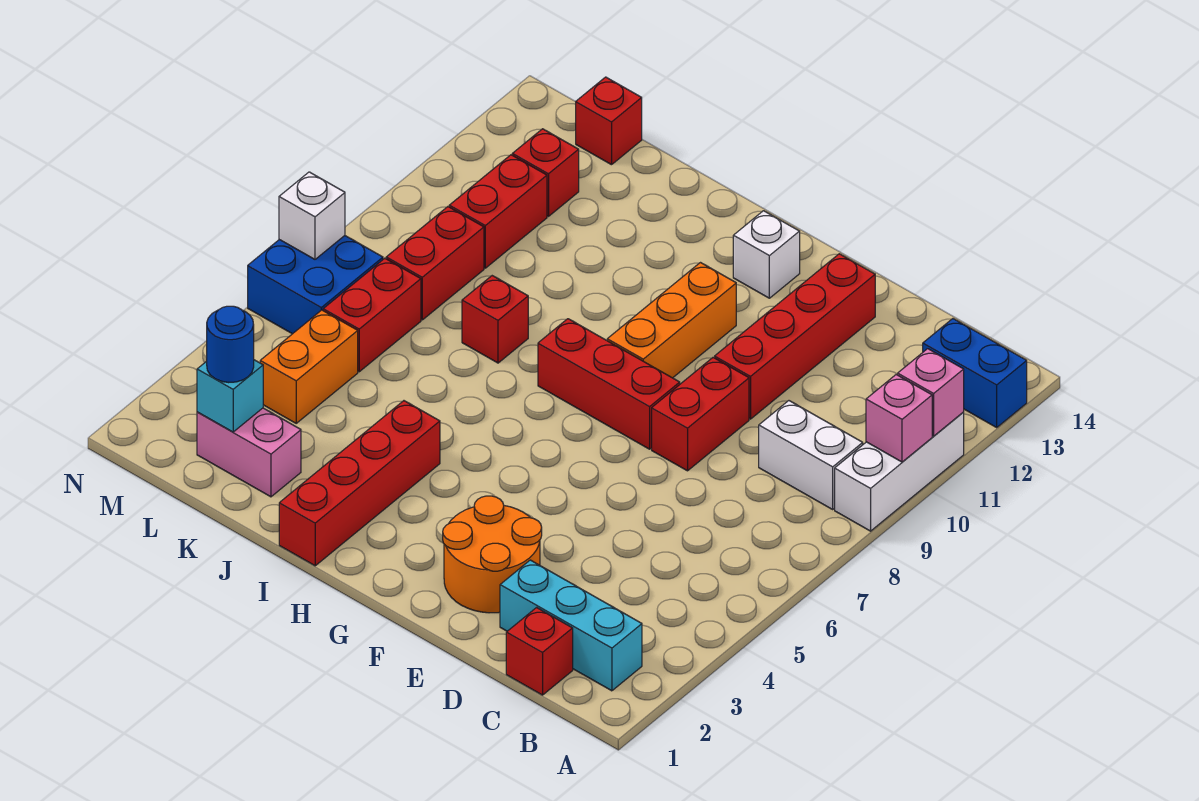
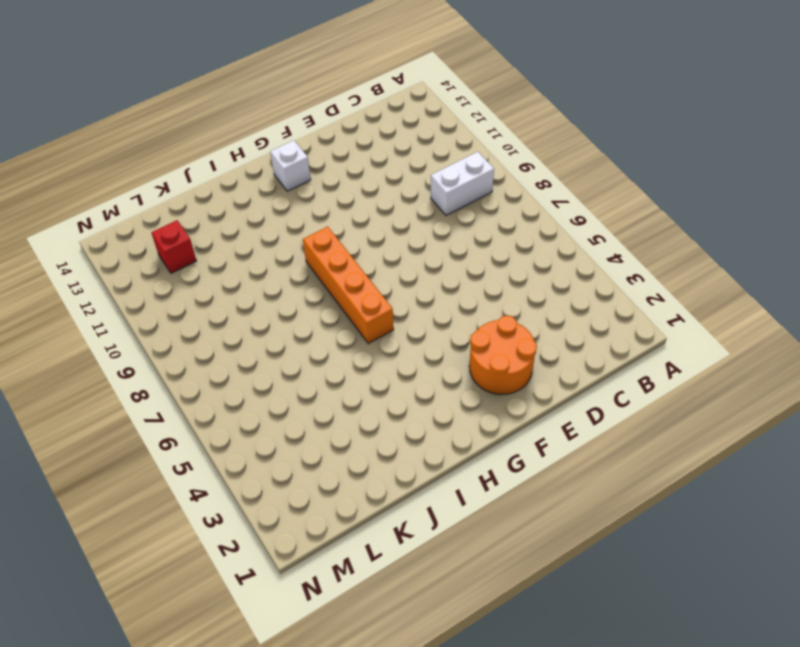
orange 1x4 brick [303,226,394,344] -> red 1x3 brick [538,319,680,449]
none -> white 1x3 brick [835,412,964,531]
none -> blue 1x2 brick [923,319,1027,427]
none -> cyan 1x3 brick [500,560,642,691]

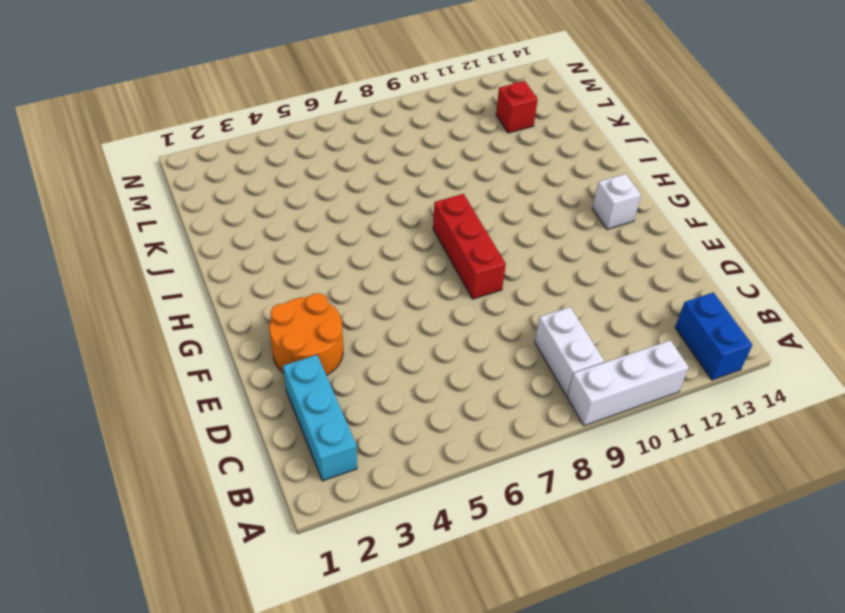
none -> red 1x1 brick [506,608,573,695]
none -> red 1x2 brick [652,357,749,471]
none -> red 1x4 brick [715,254,875,419]

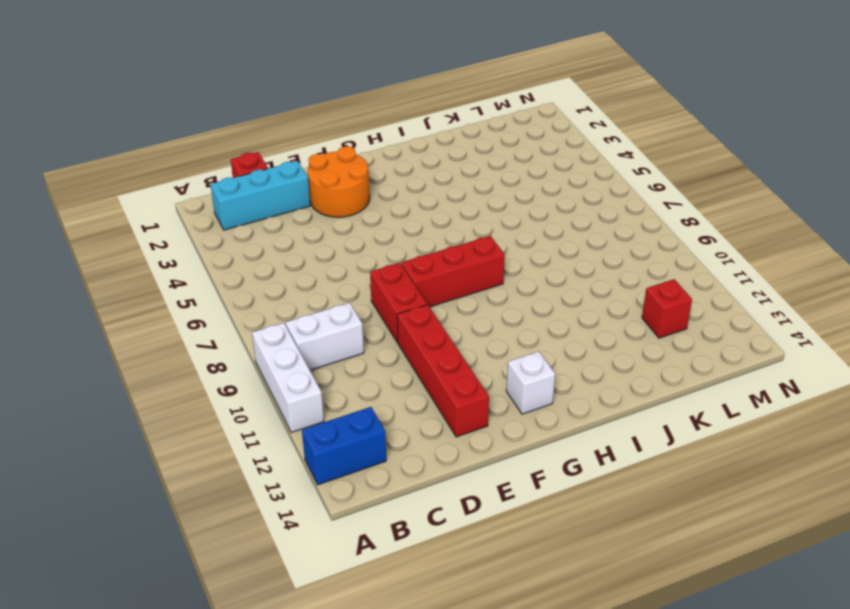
none -> orange 1x3 brick [607,263,736,378]
none -> red 1x4 brick [279,401,440,566]
none -> red 1x1 brick [462,276,528,363]

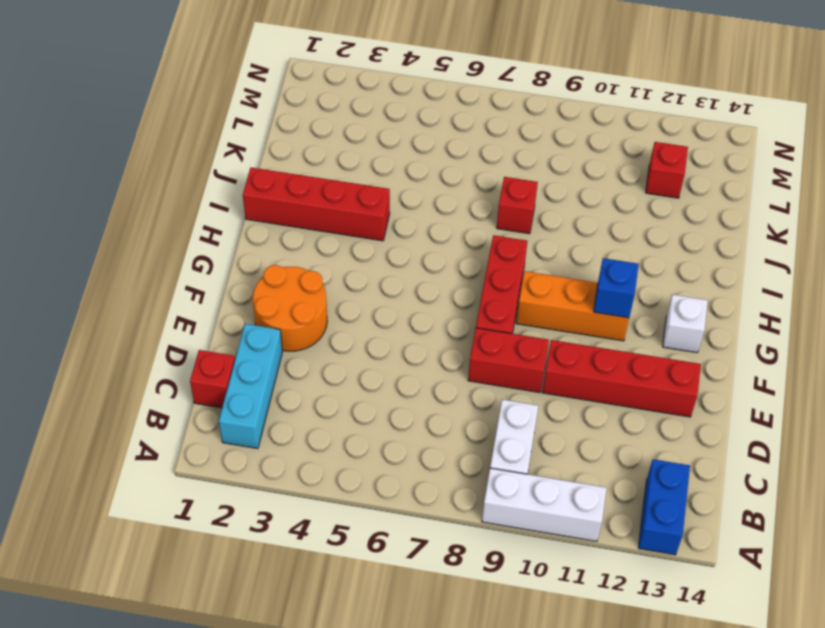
blue 1x1 brick [594,258,639,318] -> none
none -> pink 1x2 brick [197,408,301,497]
none -> orange 1x2 brick [260,310,358,423]
none -> red 1x2 brick [323,258,421,372]

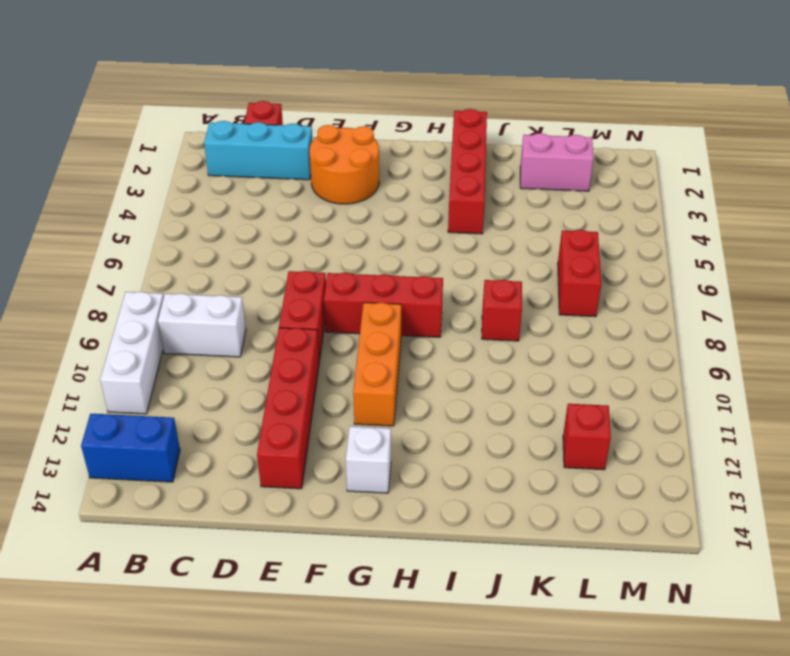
none -> orange 1x2 brick [260,310,358,423]
none -> red 1x2 brick [386,207,484,320]
none -> red 1x2 brick [449,155,547,268]

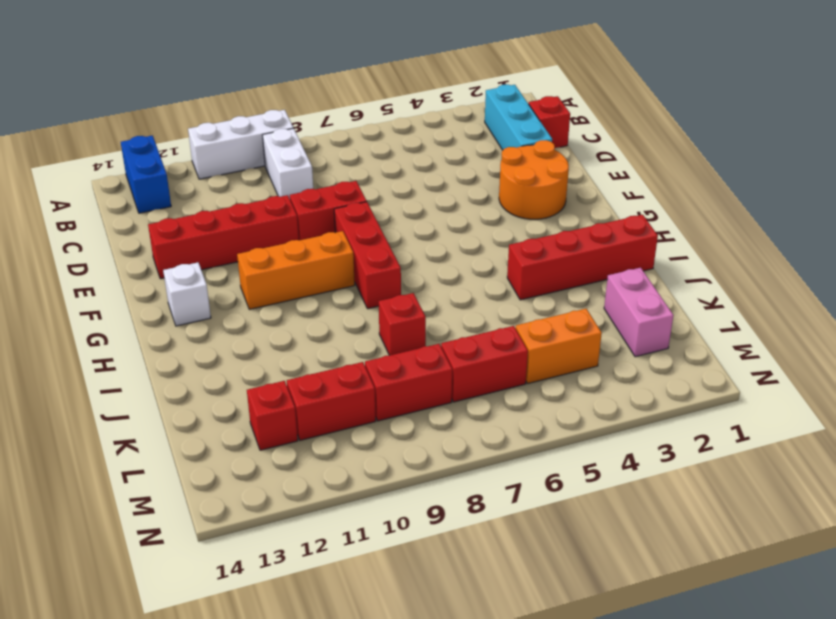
none -> red 1x1 brick [576,77,642,165]
none -> blue 2x2 brick [248,236,383,334]
none -> pink 1x1 brick [866,375,932,462]

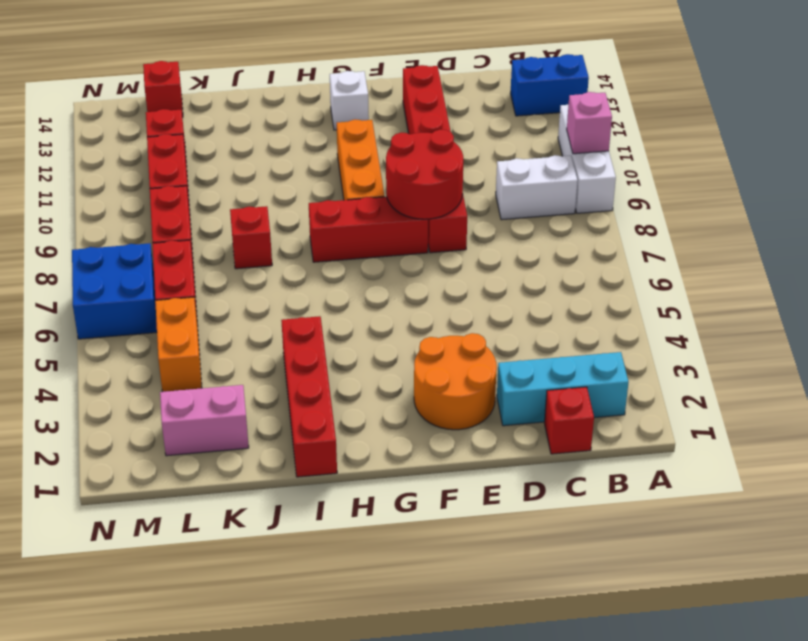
red 2x2 round brick [386,130,463,219] -> none
none -> pink 1x1 brick [898,349,964,436]
none -> cyan 1x1 brick [197,360,263,432]
none -> white 1x1 brick [279,172,345,259]

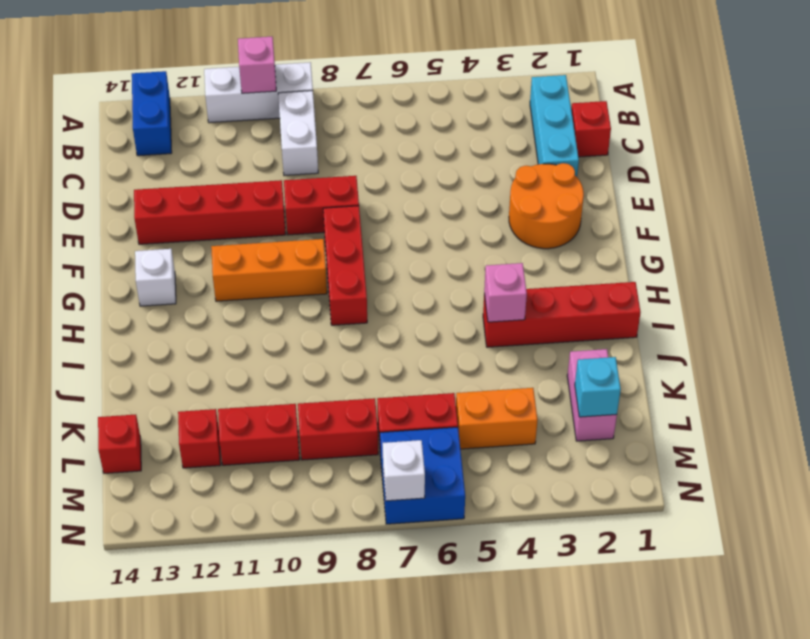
pink 1x1 brick [484,263,527,322] -> pink 1x1 brick moved to [898,349,964,436]
none -> red 1x1 brick [462,276,528,363]
none -> blue 1x1 round brick [207,306,254,383]

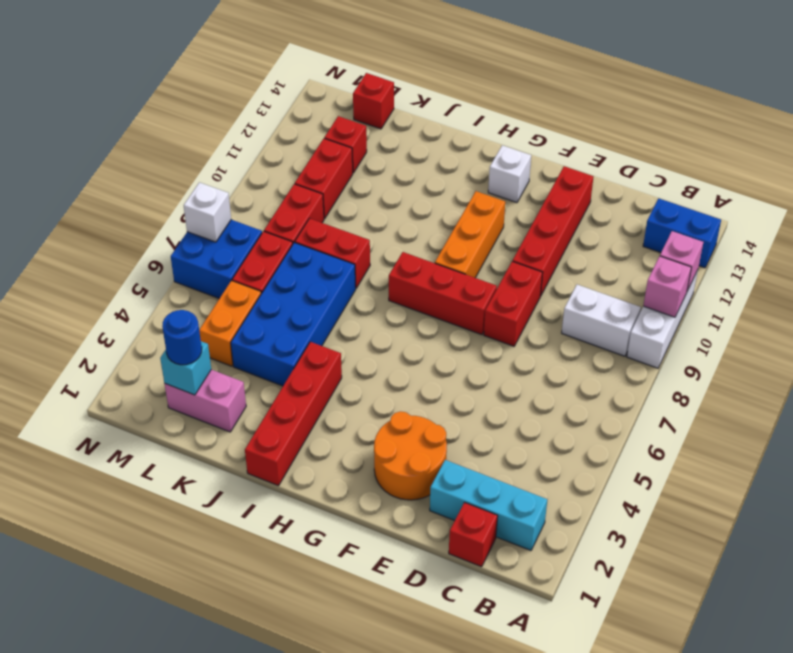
blue 2x4 brick [231,243,356,386] -> none
red 1x2 brick [295,218,370,288] -> red 1x1 brick [462,276,528,363]

